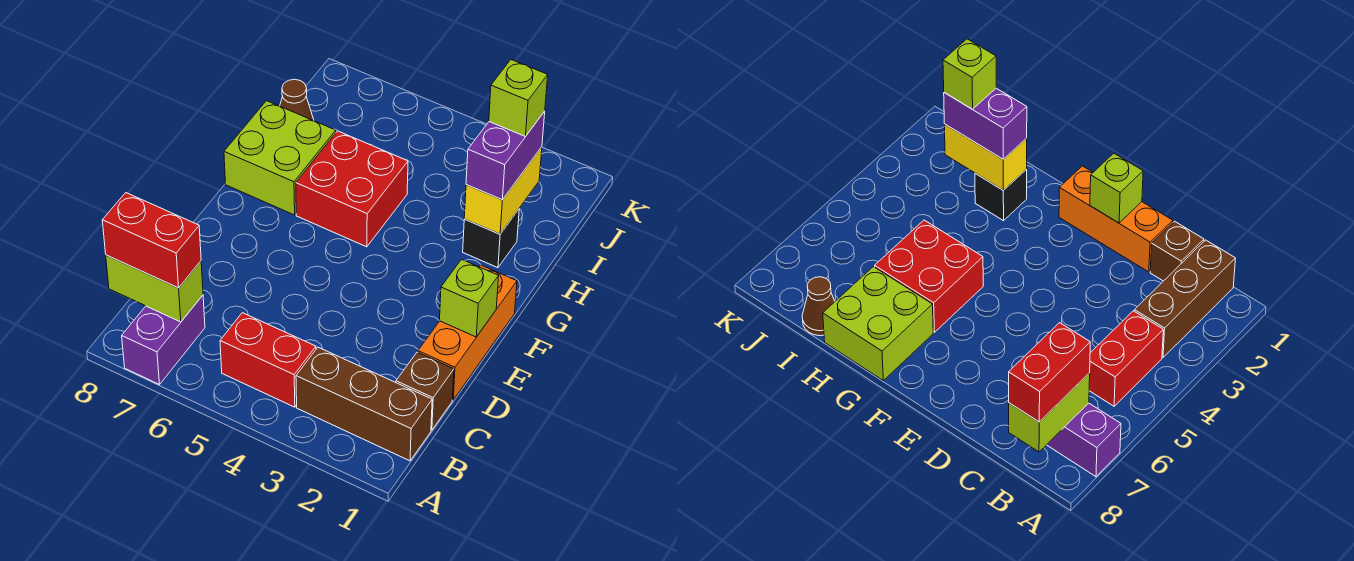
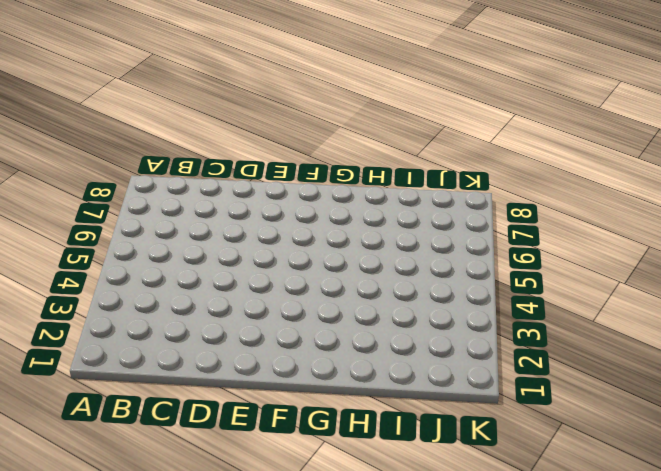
none -> purple 1x2 brick [122,295,205,385]
none -> brown 1x3 brick [296,347,432,461]
none -> red 1x2 brick [220,313,316,407]

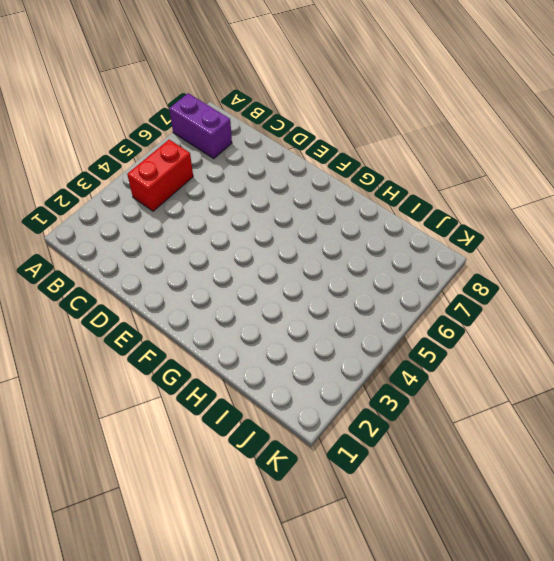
none -> brown 1x3 brick [296,347,432,461]
none -> brown 1x1 brick [396,352,454,430]
none -> orange 1x3 brick [418,265,517,400]

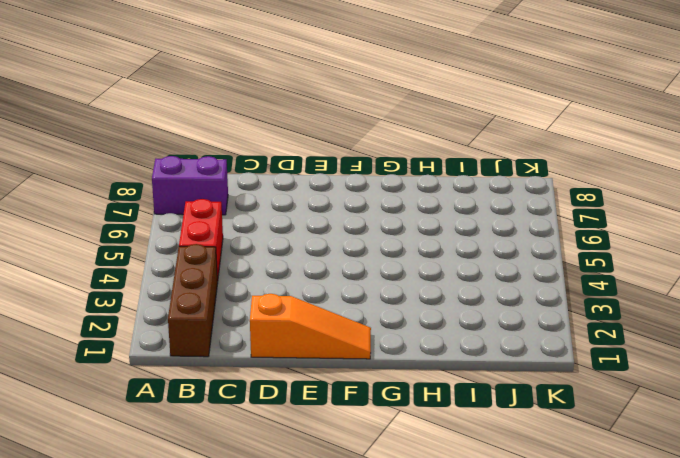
orange 1x3 slope [250,294,371,359] -> orange 1x3 brick [418,265,517,400]
none -> brown 1x1 brick [396,352,454,430]
none -> red 2x2 brick [296,131,408,247]
none -> lime 2x2 brick [224,101,336,215]

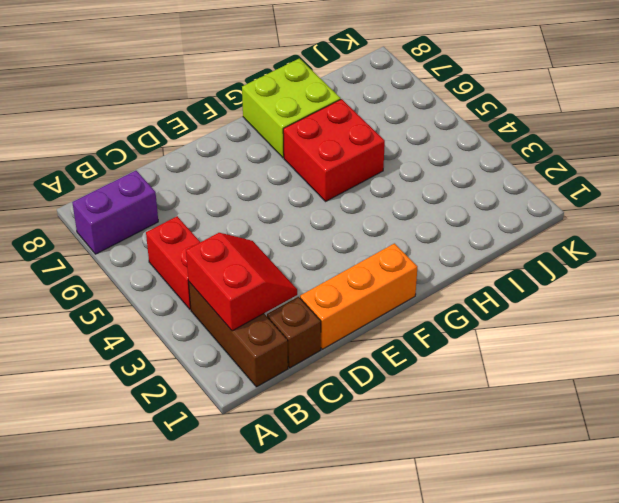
red 2x2 slope [186,233,297,331] -> none
none -> black 1x1 brick [463,209,519,268]
none -> brown 1x1 cone [280,79,314,121]
none -> lime 1x2 brick [106,255,203,322]

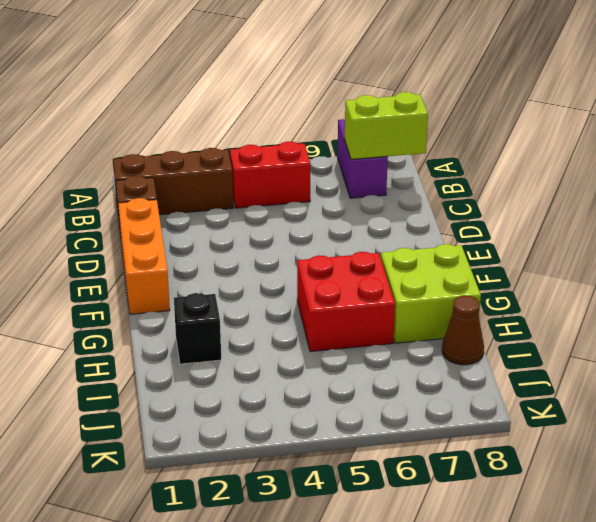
none -> lime 1x1 brick [440,259,499,337]
none -> yellow 1x2 brick [464,147,542,234]
none -> red 1x2 brick [102,193,201,288]

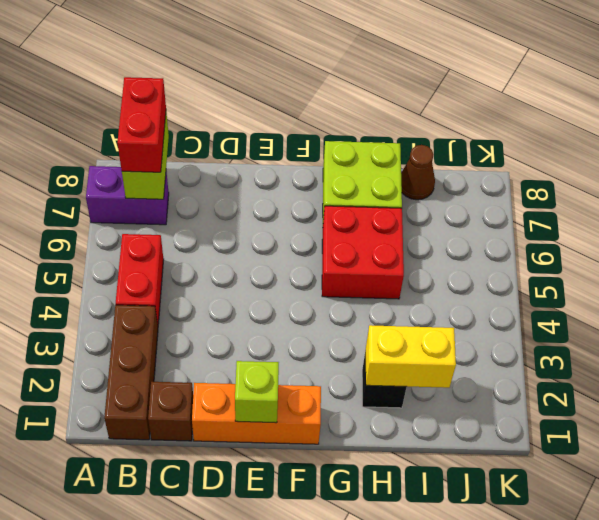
none -> purple 1x2 brick [466,112,545,200]
none -> lime 1x1 brick [489,60,548,137]

